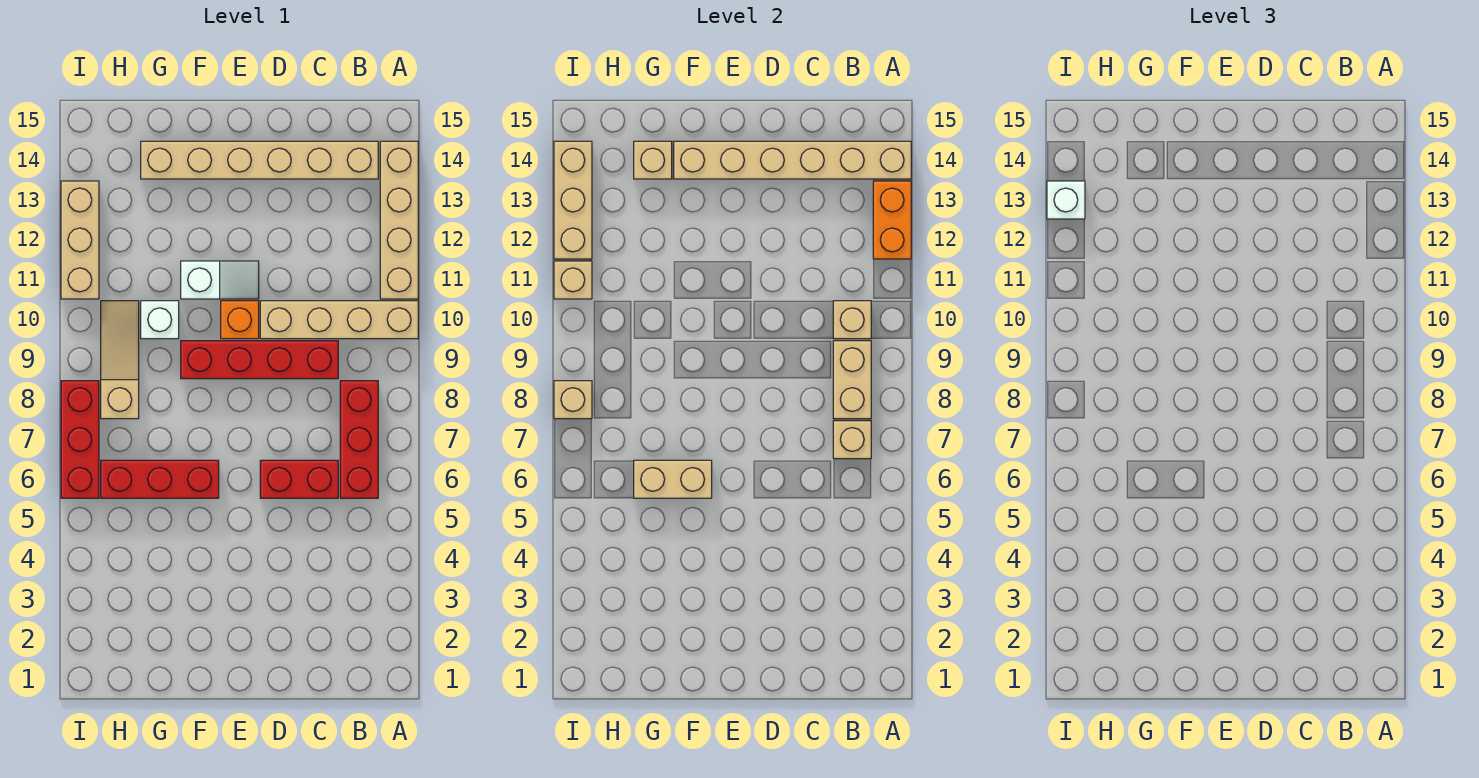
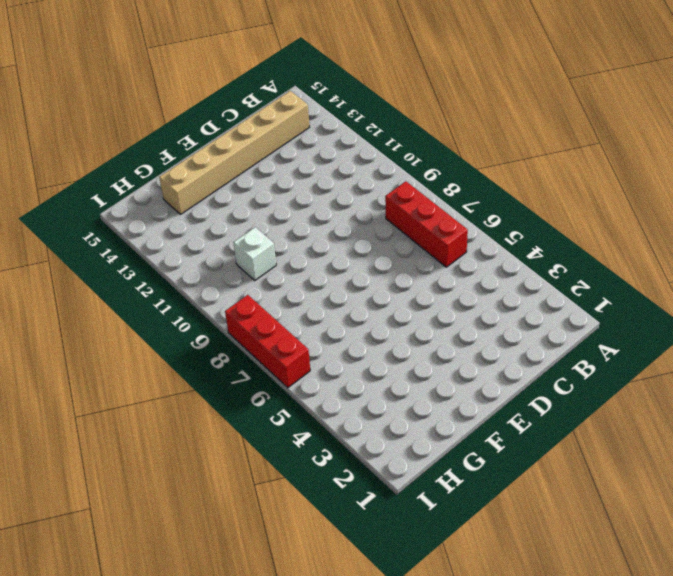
none -> tan 1x4 brick [260,301,418,339]
none -> tan 1x4 brick [380,141,418,299]
none -> red 1x2 brick [260,460,338,498]

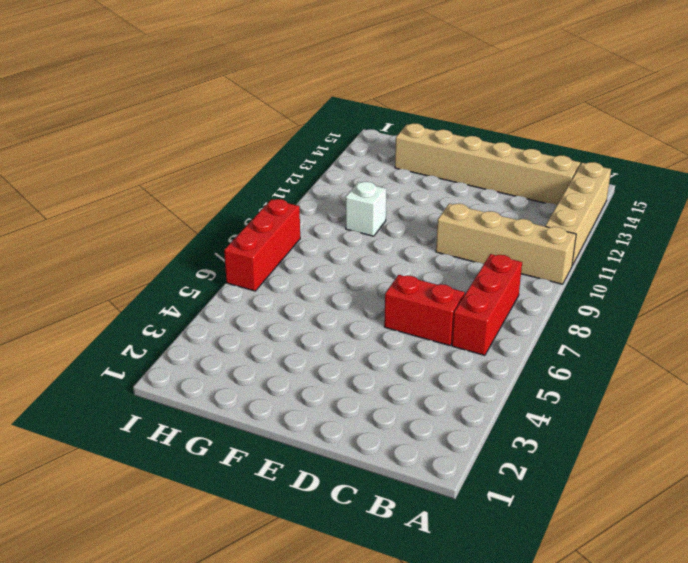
none -> red 1x4 brick [181,341,338,379]
none -> orange 1x1 brick [221,301,259,339]
none -> white 1x2 slope [181,261,259,299]

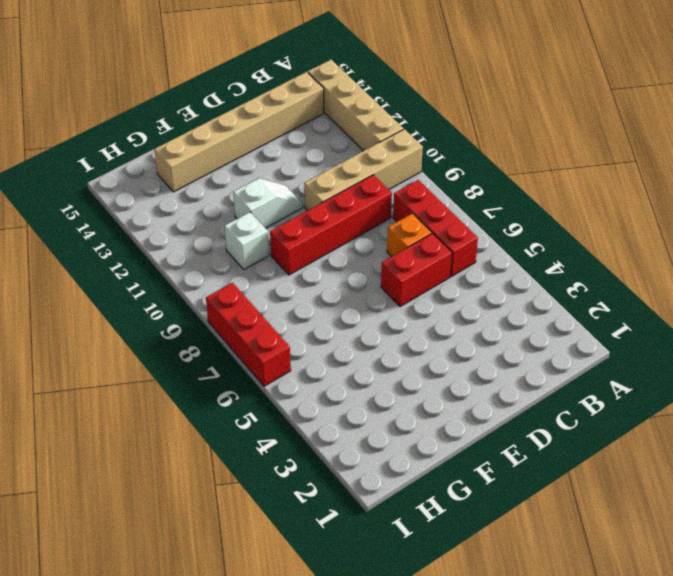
orange 1x1 brick [387,213,432,257] -> orange 1x1 brick moved to [221,301,259,339]
none -> red 1x3 brick [101,460,219,498]
none -> tan 1x3 slope [101,301,139,419]
none -> tan 1x3 brick [61,181,99,299]

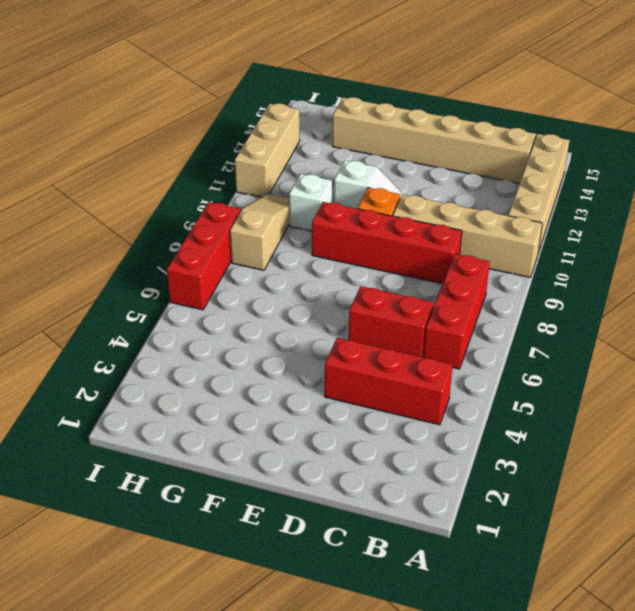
red 1x3 brick [325,338,453,425] -> red 1x3 brick moved to [101,460,219,498]
none -> orange 1x2 brick [873,181,911,259]
none -> tan 1x6 brick [674,141,911,179]
none -> tan 1x1 brick [833,421,871,459]

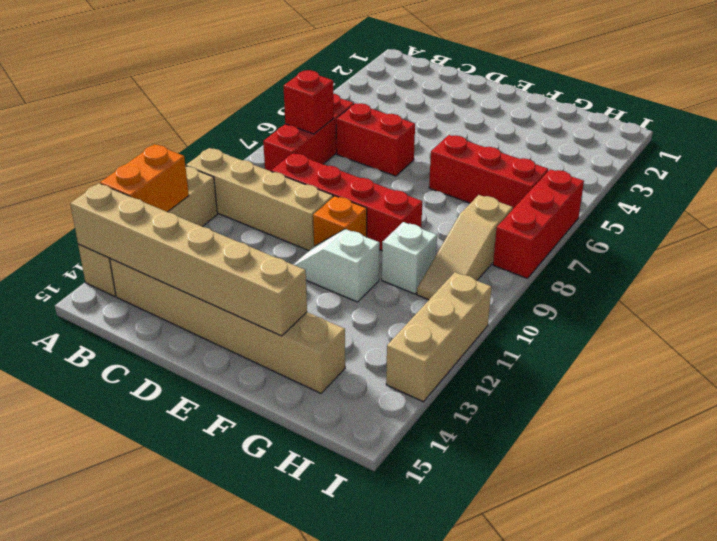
red 1x1 brick [283,70,334,134] -> tan 1x1 brick [833,421,871,459]
none -> tan 1x2 brick [833,341,871,419]
none -> tan 1x1 brick [833,301,871,339]
none -> tan 1x2 brick [634,460,712,498]

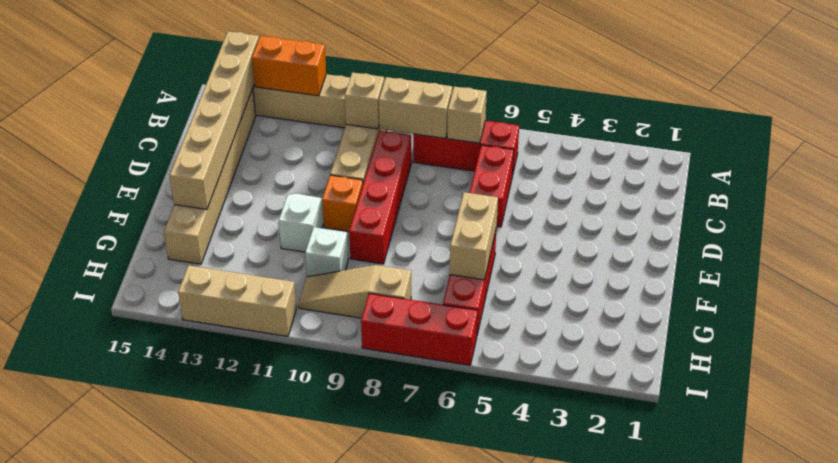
none -> tan 1x1 brick [634,141,672,179]
none -> tan 1x1 brick [554,381,592,419]
none -> tan 1x1 brick [554,261,592,299]

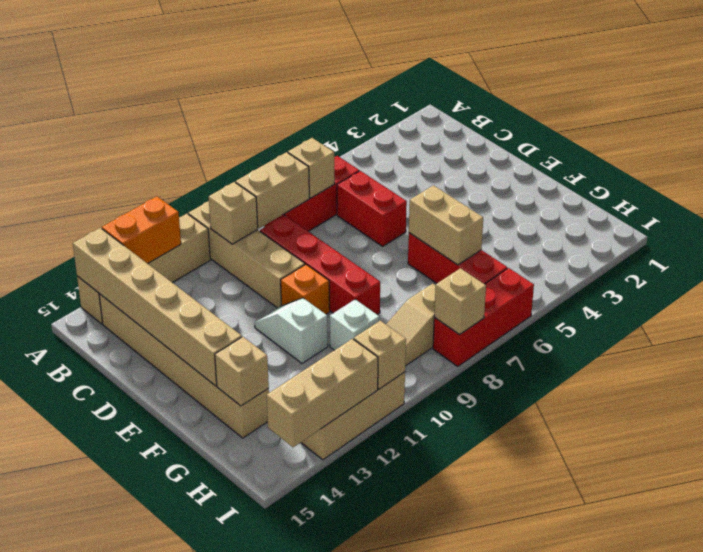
none -> white 1x1 brick [1047,181,1085,219]

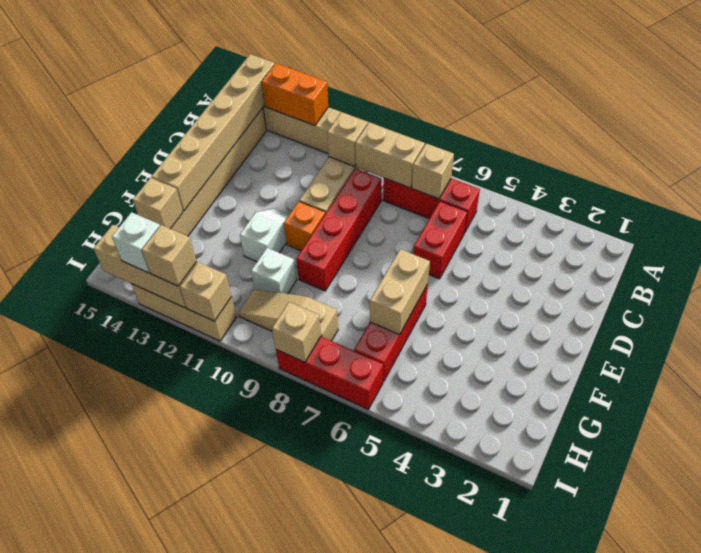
tan 1x1 brick [142,225,196,286] -> none

